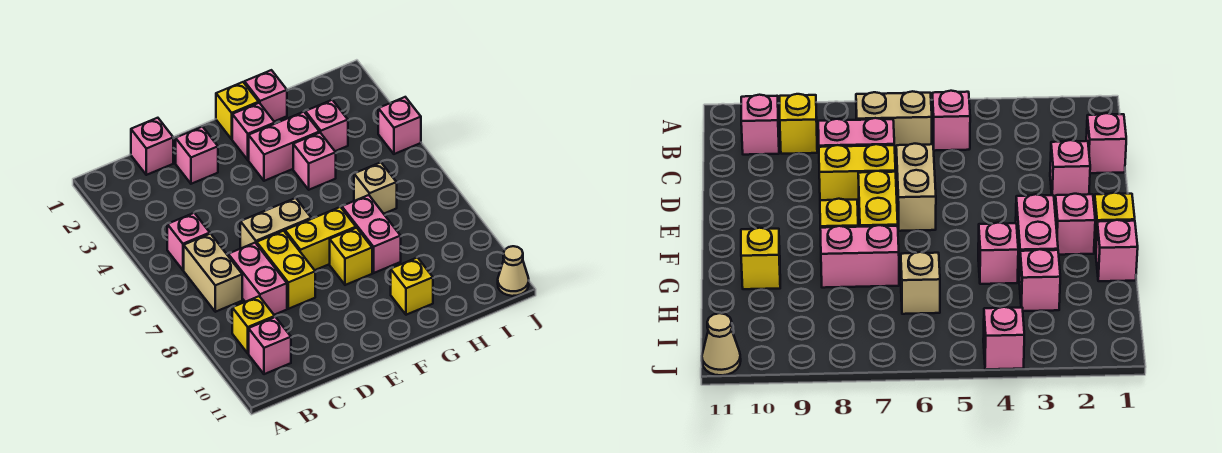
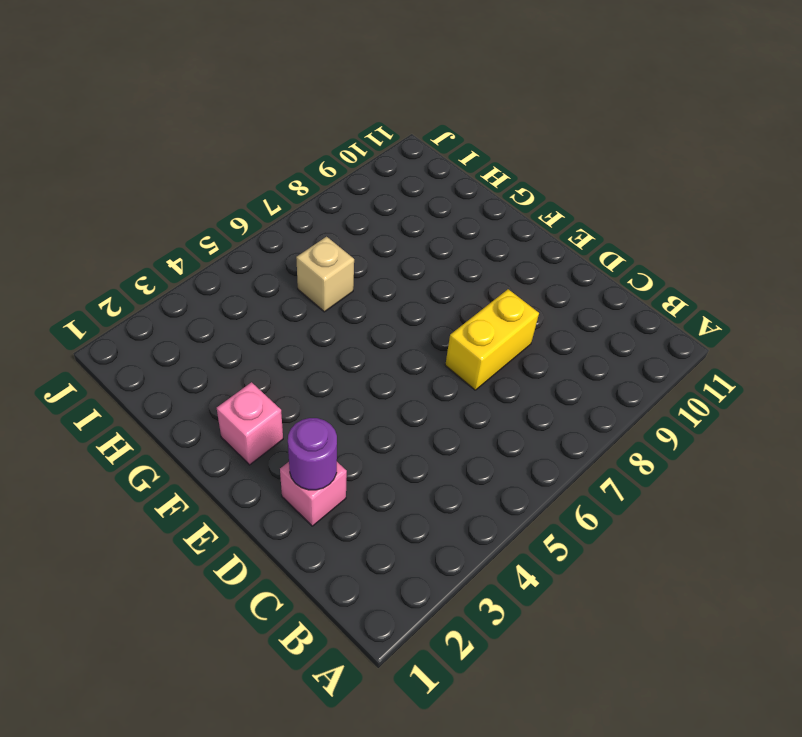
purple 1x1 round brick [288,418,337,490] -> none
none -> pink 1x1 brick [167,213,210,270]
none -> tan 1x2 brick [184,234,242,312]
none -> yellow 1x1 brick [232,296,275,353]

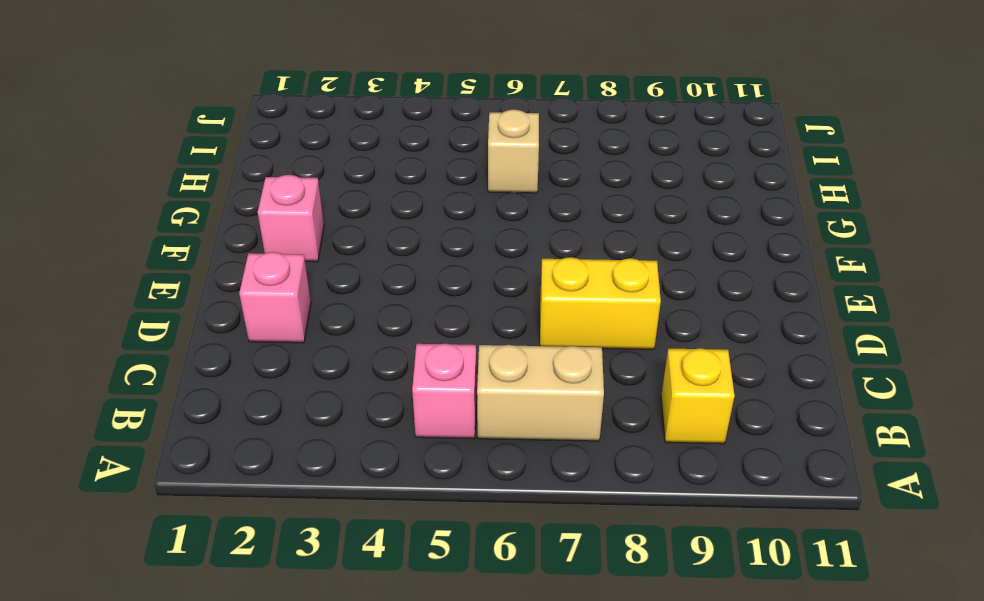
none -> pink 1x1 brick [249,317,291,374]
none -> pink 1x1 brick [131,118,173,175]
none -> pink 1x2 brick [228,243,287,315]

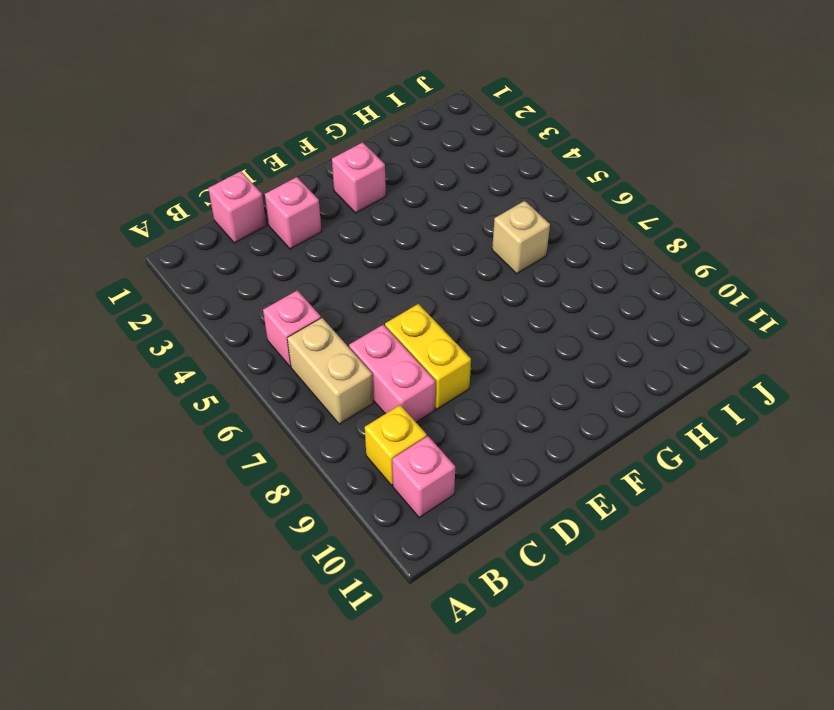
none -> tan 1x2 brick [240,198,311,248]
none -> yellow 1x2 brick [285,207,356,270]
none -> yellow 1x1 brick [216,82,259,139]

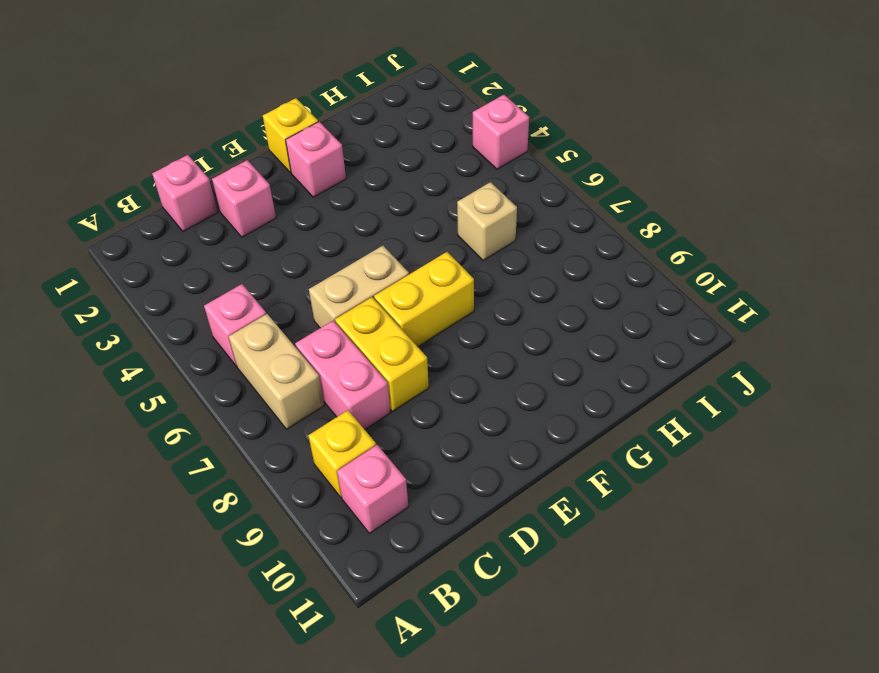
none -> pink 1x2 brick [249,112,319,181]
none -> yellow 1x1 brick [330,228,372,285]
none -> pink 1x1 brick [245,70,287,121]

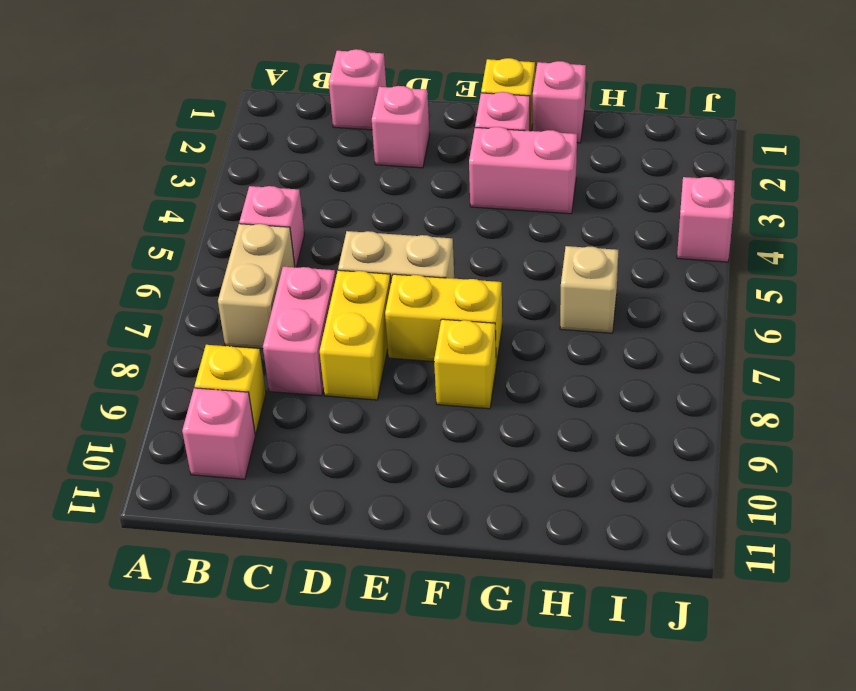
none -> pink 1x1 brick [293,133,336,190]
none -> pink 1x2 brick [342,195,401,273]
none -> yellow 1x1 brick [391,257,433,315]

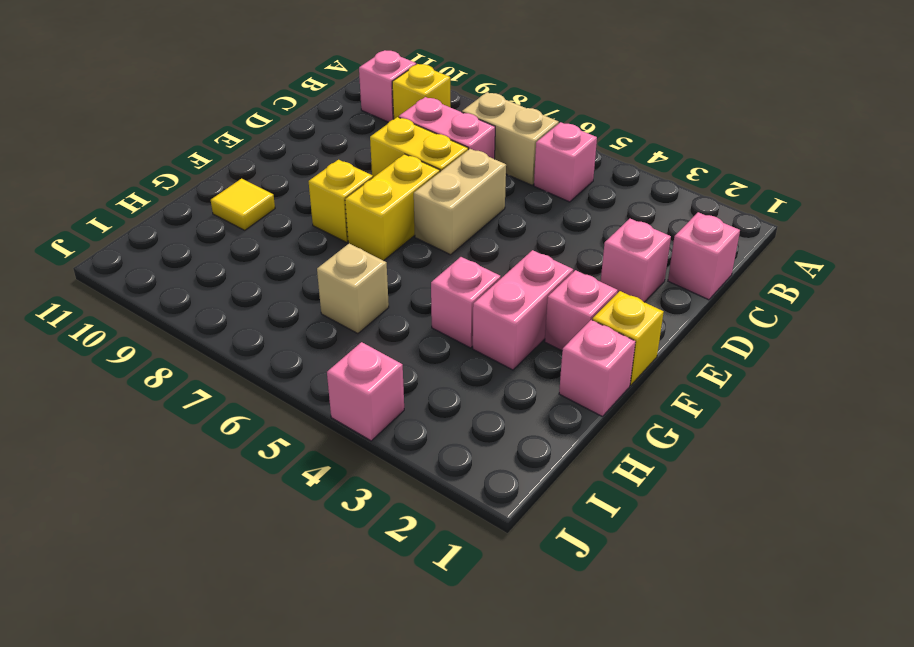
yellow 1x1 tile [211,179,275,230] -> yellow 1x1 brick [391,257,433,315]
none -> pink 1x2 brick [342,195,401,273]
none -> pink 1x1 brick [305,100,348,151]
none -> tan 1x1 cone [498,246,529,296]

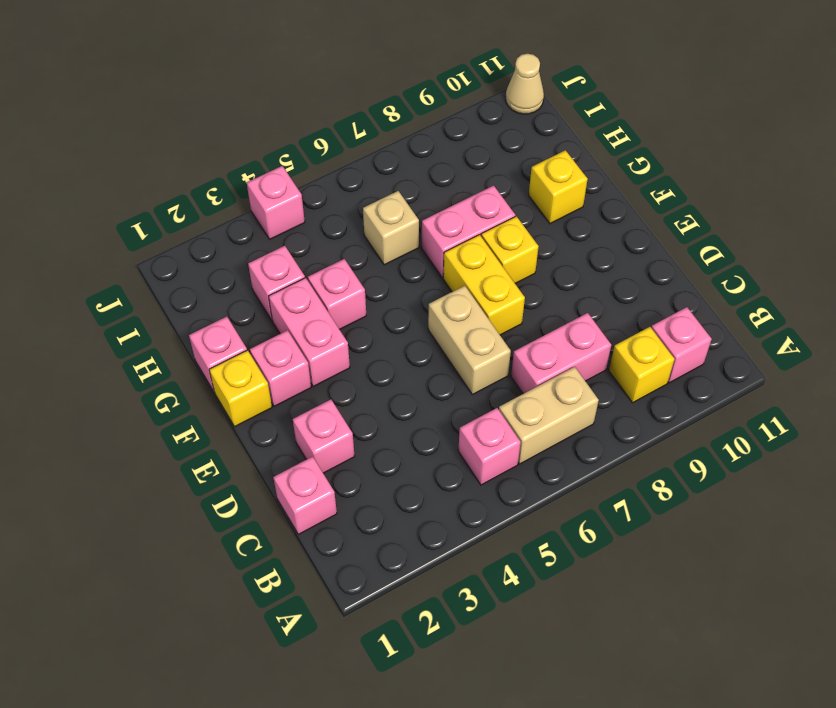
none -> yellow 1x2 brick [257,231,315,309]

